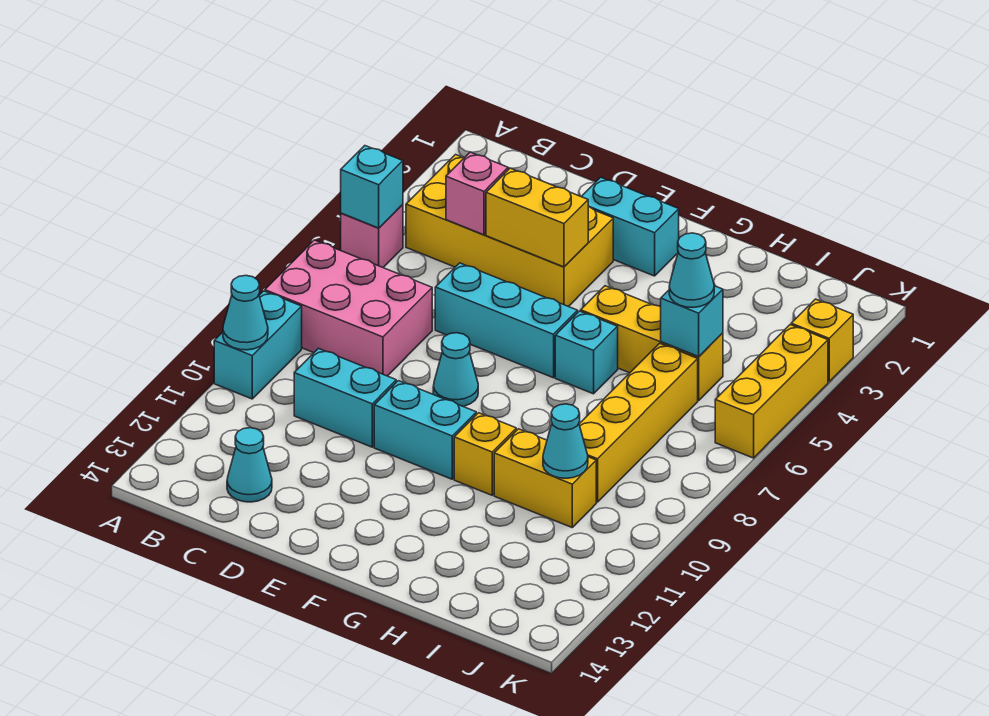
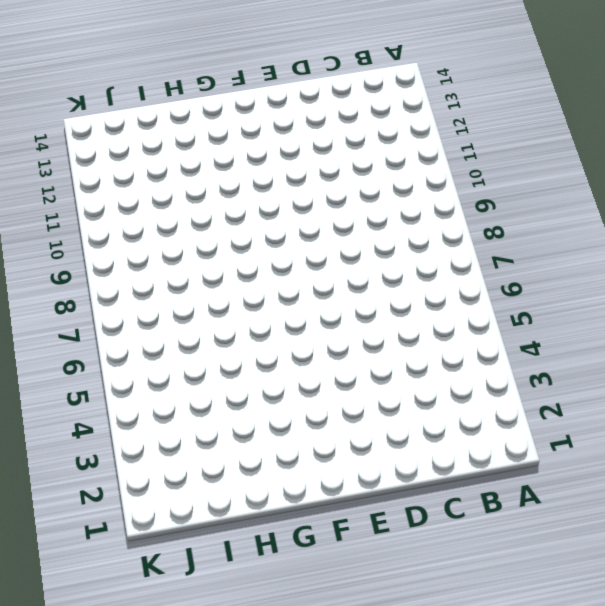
none -> pink 1x1 brick [341,204,403,267]
none -> pink 2x3 brick [265,240,432,376]
none -> cyan 1x2 brick [214,291,302,399]

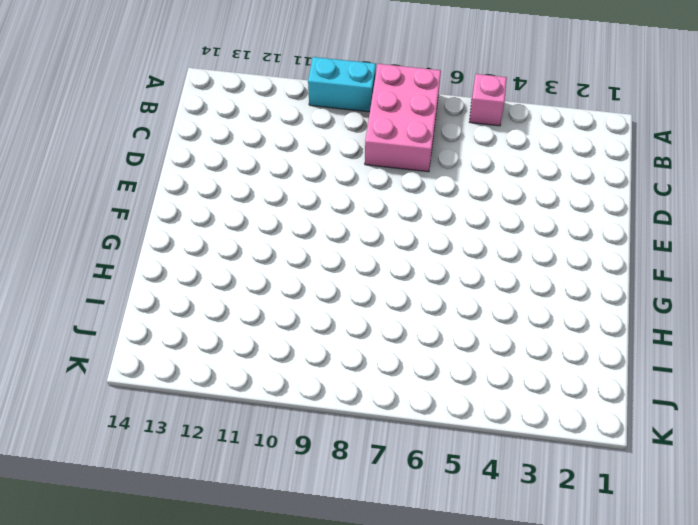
none -> yellow 2x4 brick [406,155,613,307]
none -> cyan 1x2 brick [294,349,396,447]
none -> cyan 1x1 cone [227,428,272,502]

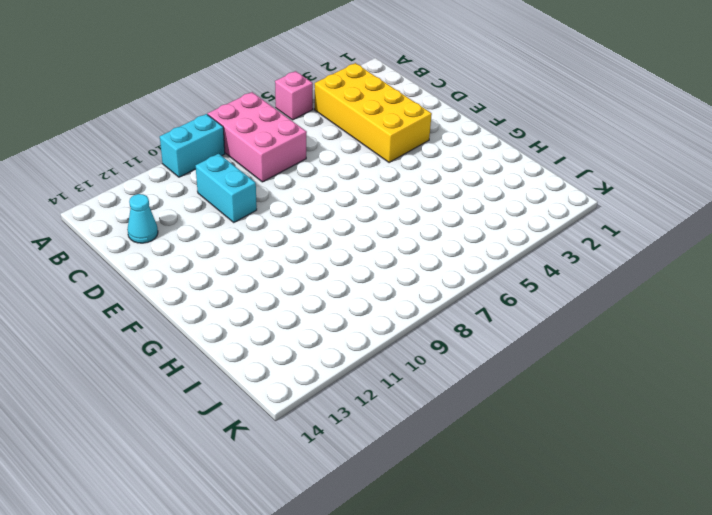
none -> cyan 1x3 brick [435,263,578,378]
none -> cyan 1x2 brick [582,177,679,276]
none -> cyan 1x1 cone [433,333,478,406]

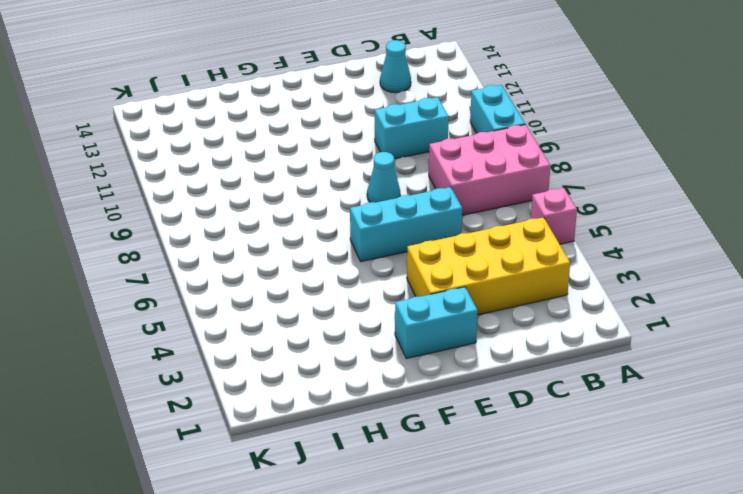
none -> cyan 1x2 brick [374,381,476,479]
none -> yellow 1x3 brick [581,286,723,400]
none -> cyan 1x1 brick [555,311,618,394]

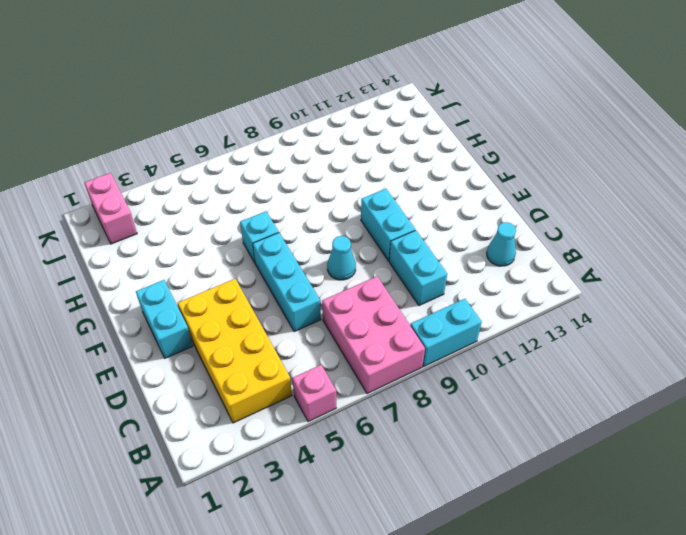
pink 1x2 brick [84,173,137,244] -> none
none -> yellow 1x3 brick [581,286,723,400]
none -> yellow 1x1 brick [454,413,516,495]
none -> yellow 1x2 brick [494,429,596,527]

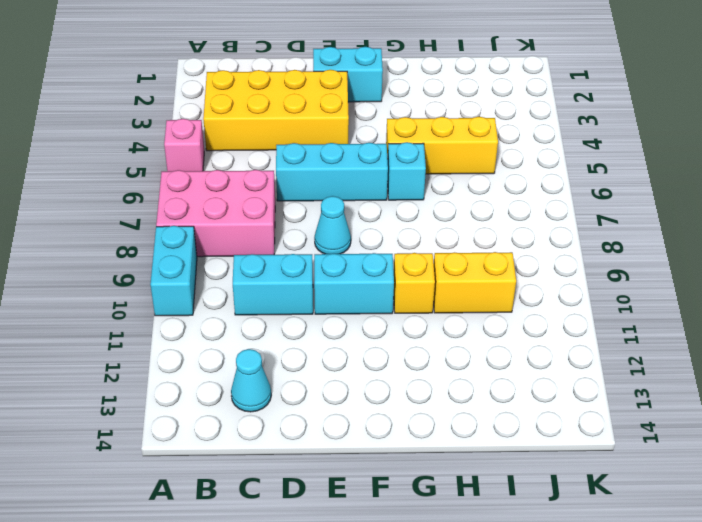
none -> yellow 1x4 brick [579,343,698,502]
none -> yellow 1x1 brick [791,299,853,382]
none -> yellow 1x3 brick [715,325,828,458]

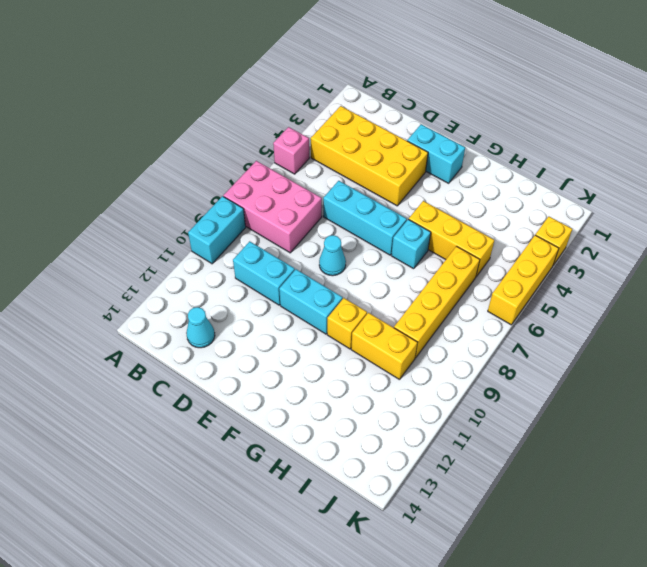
none -> cyan 1x1 brick [341,146,403,228]
none -> cyan 1x1 cone [223,276,268,350]
none -> pink 1x1 brick [446,152,508,235]

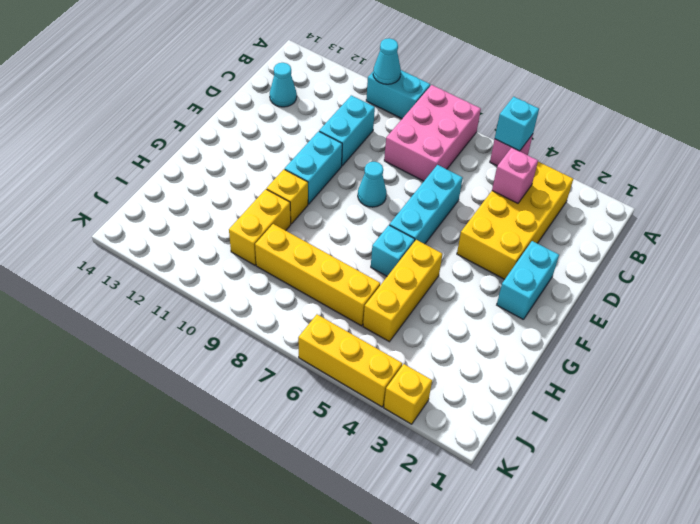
none -> yellow 1x2 brick [486,168,589,267]
none -> cyan 1x1 brick [661,286,723,357]
none -> cyan 1x1 cone [543,404,588,478]

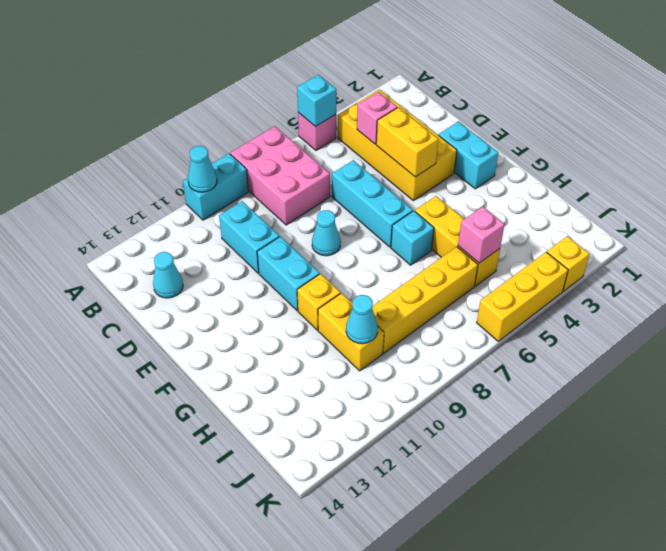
pink 1x1 brick [458,207,505,263] -> cyan 1x1 brick [661,286,723,357]
none -> cyan 1x1 cone [669,233,714,307]

